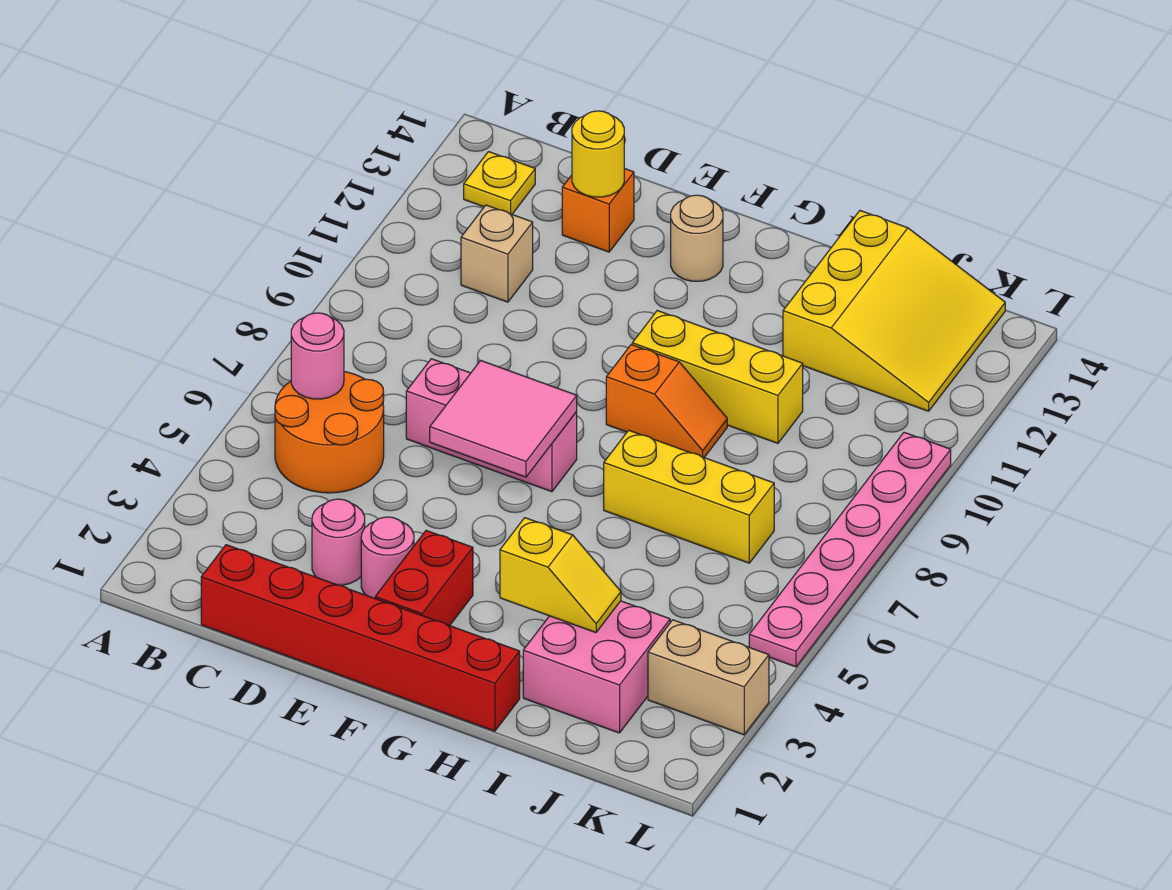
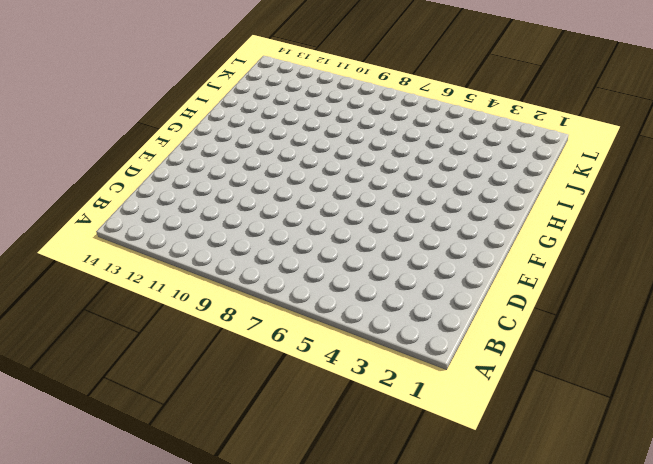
none -> orange 2x2 round brick [275,372,384,493]
none -> yellow 1x1 plate [464,152,535,214]
none -> red 1x6 brick [201,545,520,731]

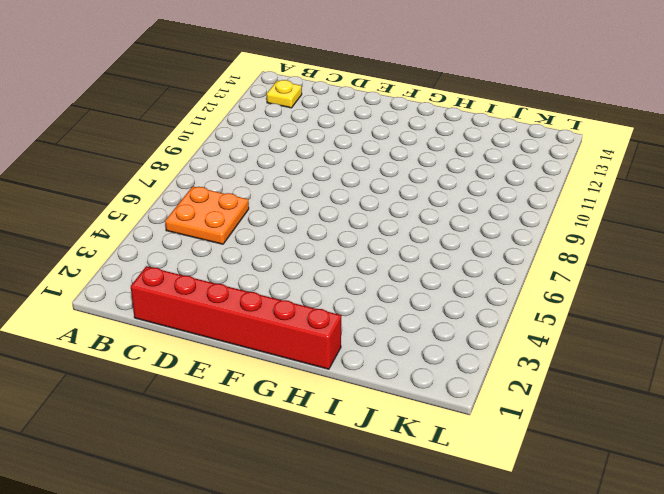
orange 2x2 plate [165,186,249,244] -> orange 2x2 round brick [275,372,384,493]
none -> tan 1x1 brick [461,205,533,302]
none -> pink 1x1 round brick [312,499,365,585]
none -> pink 1x3 brick [406,359,577,492]

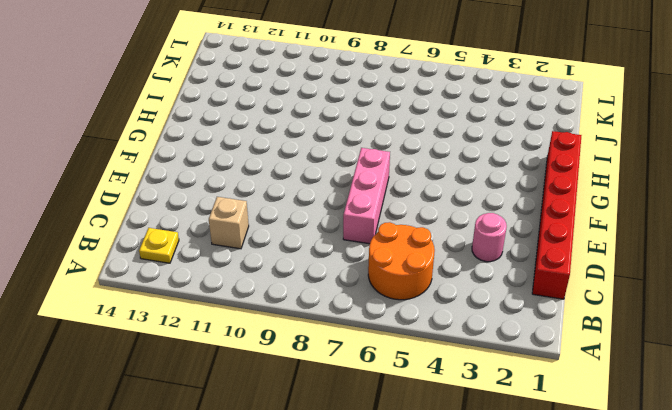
none -> orange 1x1 brick [562,168,634,252]
none -> pink 1x1 round brick [361,517,414,598]
none -> red 1x2 brick [375,530,473,626]

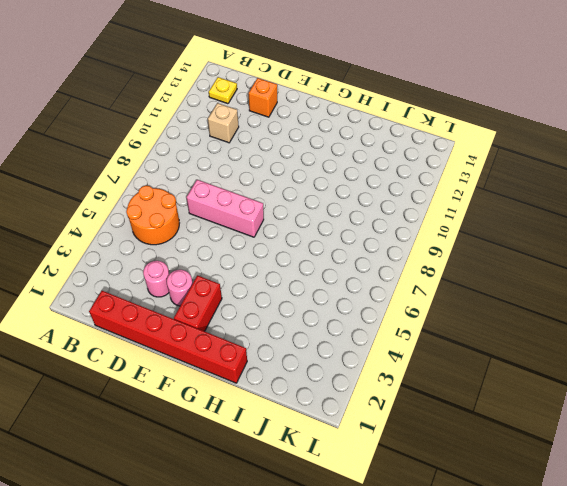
none -> tan 1x1 round brick [671,195,723,281]
none -> orange 1x2 slope [606,345,727,457]
none -> yellow 1x3 brick [632,311,803,443]

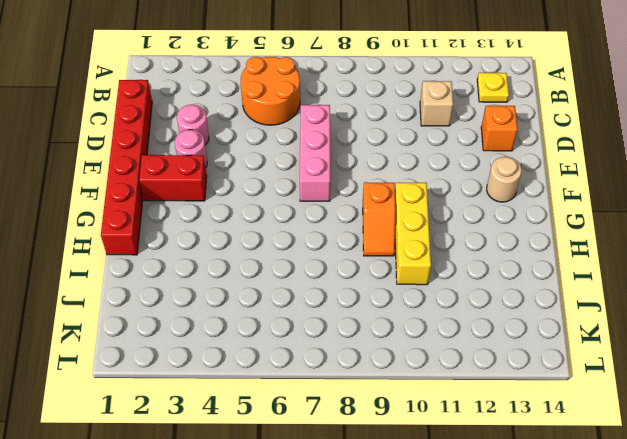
none -> yellow 1x3 brick [604,430,774,563]
none -> pink 2x2 brick [523,601,670,733]
none -> yellow 3x3 slope [783,211,1005,411]

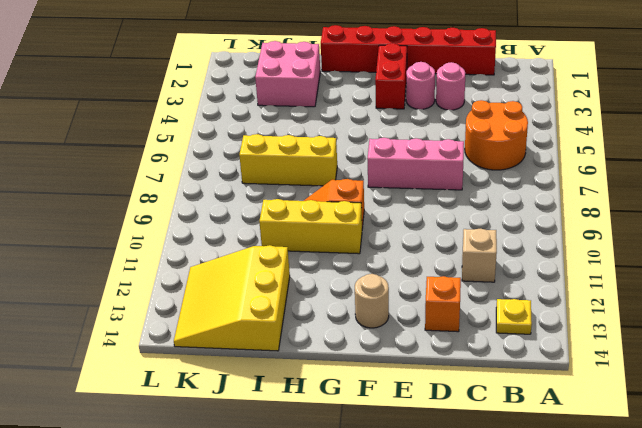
none -> tan 1x2 brick [648,620,769,735]
none -> pink 1x6 plate [749,432,951,667]
none -> pink 1x1 round brick [291,313,344,399]

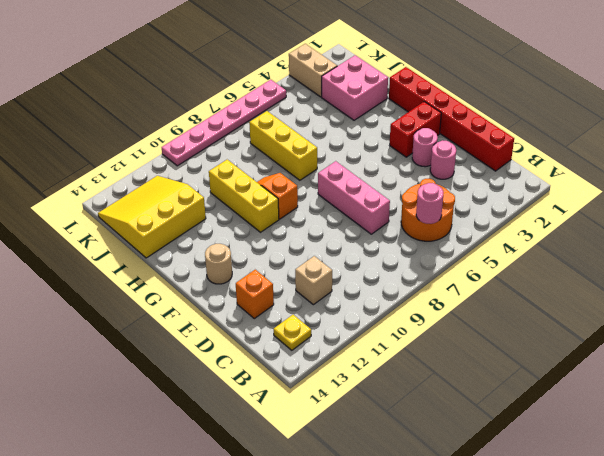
none -> yellow 1x1 round brick [572,111,624,197]
none -> pink 2x2 tile [430,360,577,477]
none -> yellow 1x2 slope [500,518,621,633]

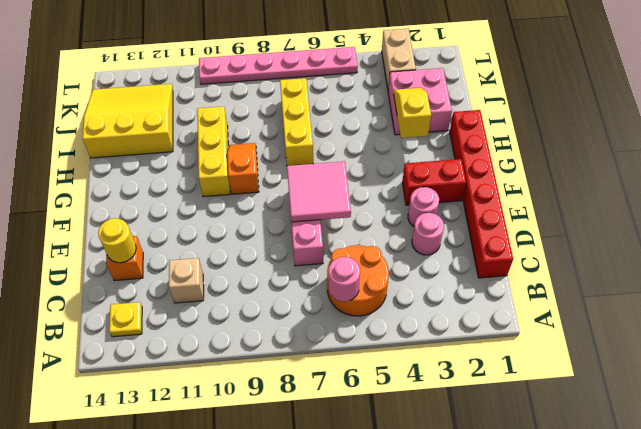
none -> tan 1x1 round brick [671,195,723,281]

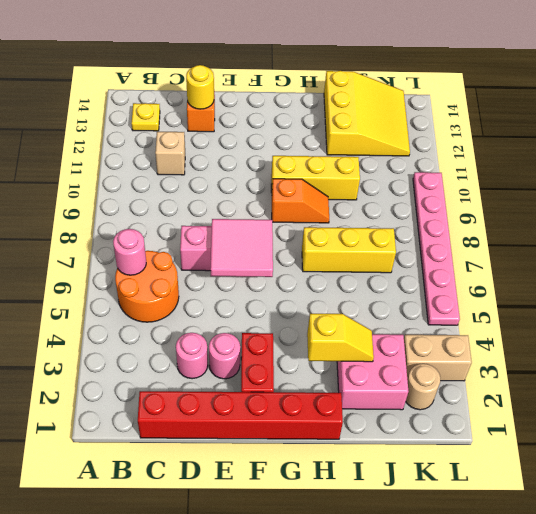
tan 1x1 round brick [406,364,440,410] -> tan 1x1 round brick moved to [671,195,723,281]

